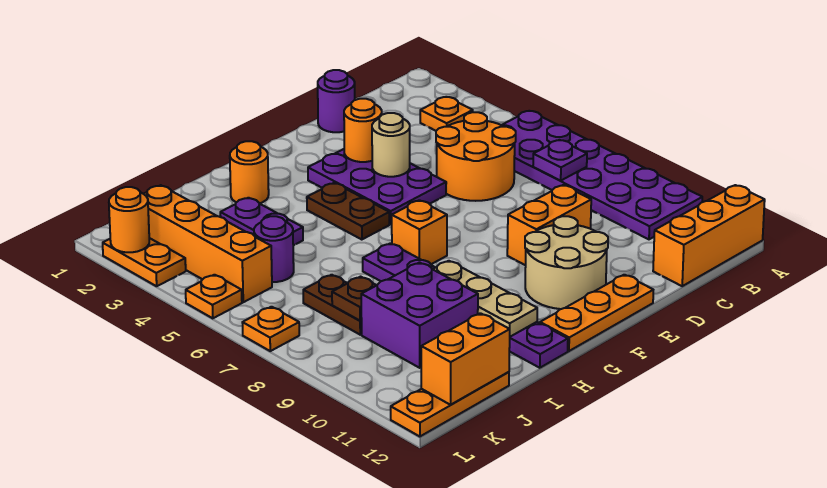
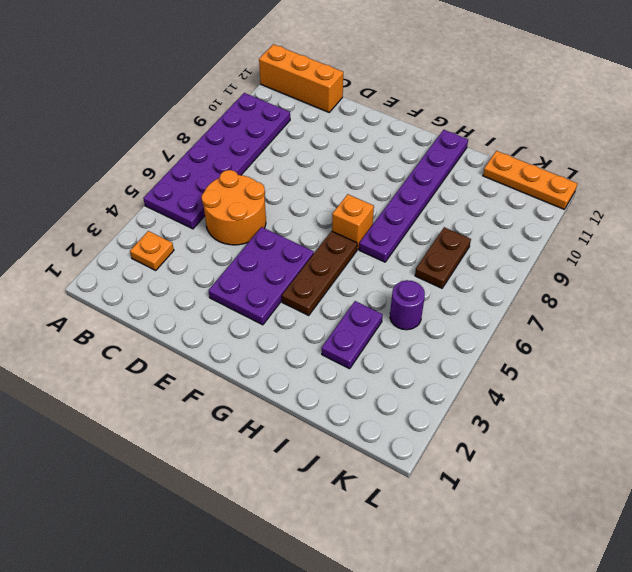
brown 1x3 plate [282,231,357,315] -> brown 1x2 plate [307,183,389,240]
none -> purple 1x1 round brick [318,70,355,132]
none -> orange 1x2 brick [507,185,591,265]
none -> tan 2x2 round brick [525,216,608,309]

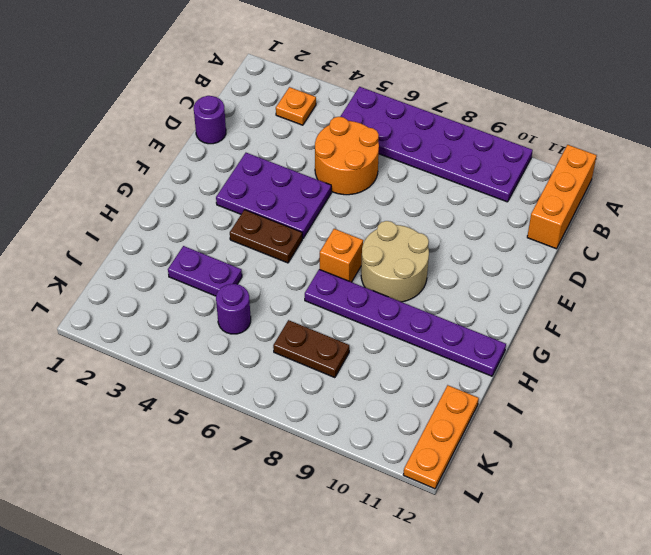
tan 2x2 round brick [361,221,429,302] -> tan 2x2 round brick moved to [525,216,608,309]
none -> orange 1x2 brick [507,185,591,265]
none -> orange 1x3 plate [540,275,653,351]
none -> orange 1x1 round brick [230,141,269,204]

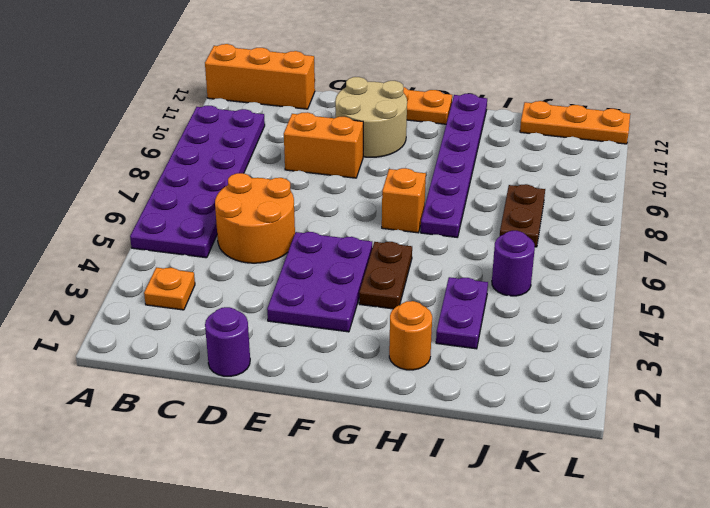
none -> purple 2x2 brick [361,263,478,368]
none -> orange 1x4 brick [144,185,272,302]
none -> orange 1x2 plate [103,238,186,286]

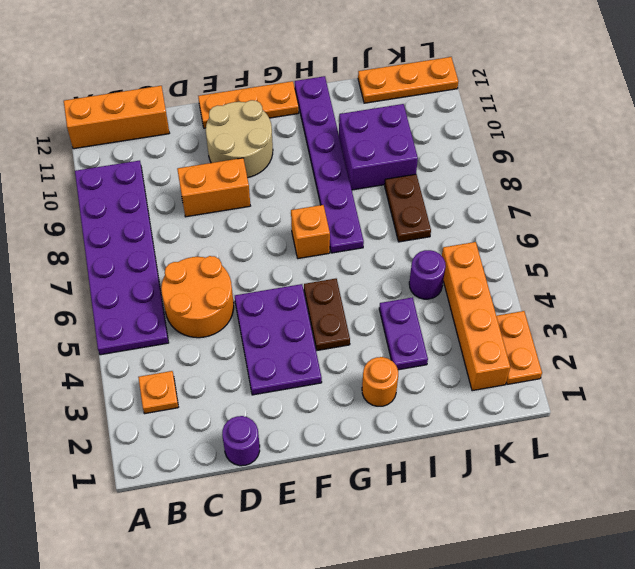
none -> orange 1x1 plate [186,275,242,318]
none -> orange 1x1 plate [242,307,299,351]
none -> purple 1x1 plate [533,140,587,181]

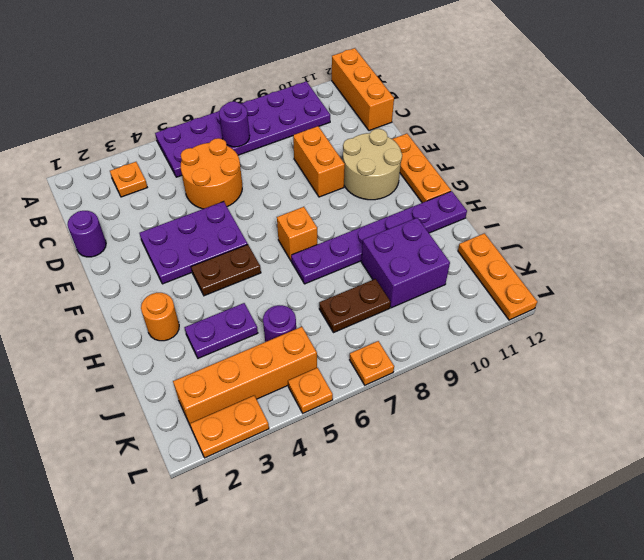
purple 1x1 round brick [219,101,250,147] -> purple 1x1 plate [533,140,587,181]
none -> orange 1x1 round brick [344,99,382,162]
none -> tan 1x1 round brick [372,113,410,177]
none -> tan 1x3 plate [433,261,537,337]

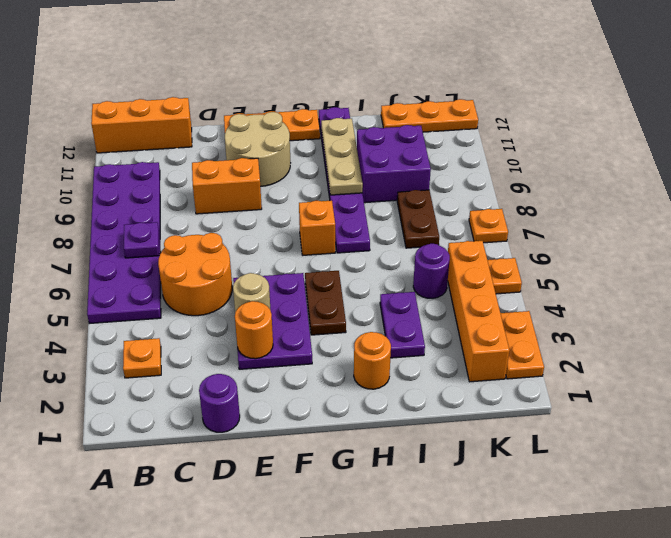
none -> brown 1x1 plate [332,277,377,321]
none -> orange 1x2 brick [421,313,510,405]
none -> orange 1x1 round brick [109,187,149,252]

